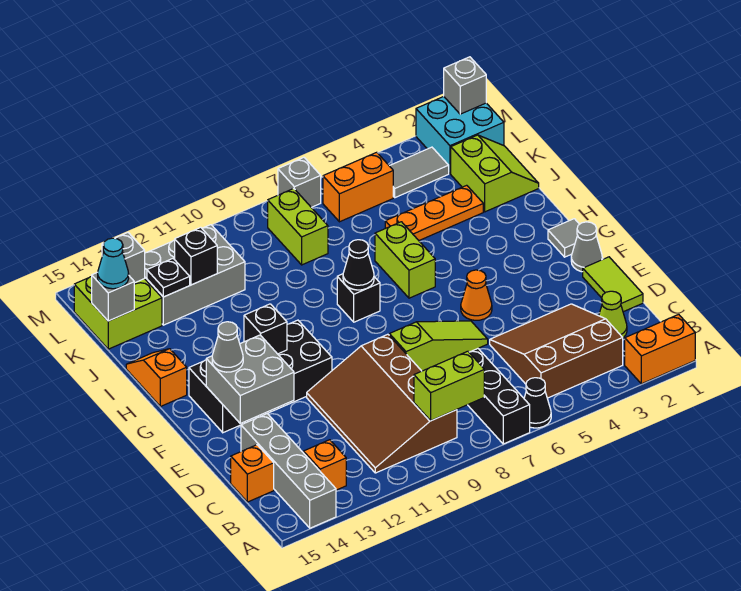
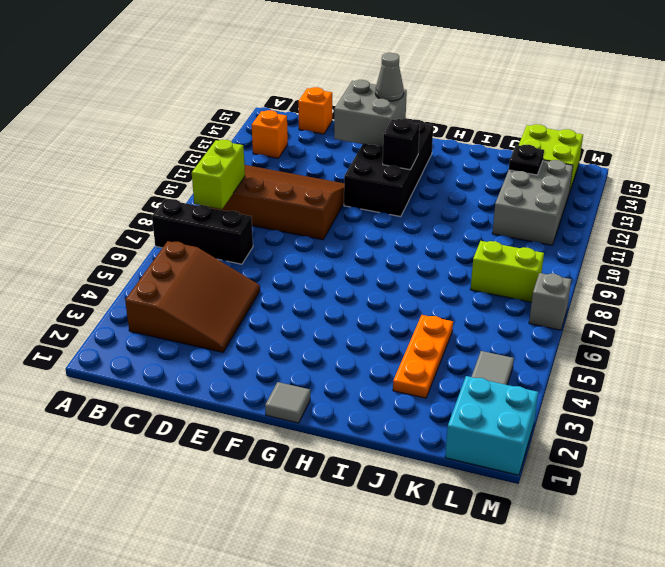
none -> orange 1x2 brick [625,314,695,384]
none -> black 1x1 cone [524,378,551,428]
none -> grey 1x4 brick [241,414,336,528]
none -> lime 1x1 cone [599,291,627,338]

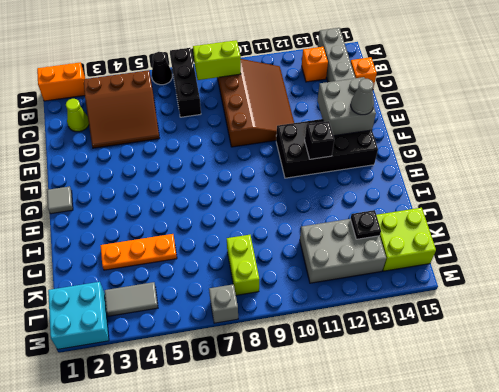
none -> lime 1x2 tile [583,257,643,312]
none -> lime 1x3 slope [389,321,488,371]
none -> grey 1x1 cone [571,222,602,272]
none -> orange 1x1 cone [461,270,492,320]

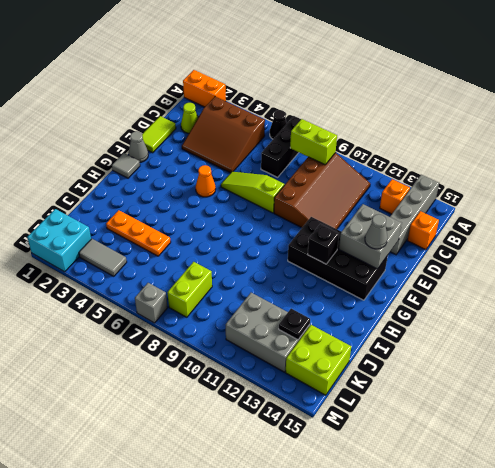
none -> lime 1x2 brick [375,222,435,298]
none -> black 1x1 brick [337,274,380,322]
none -> orange 1x2 slope [126,349,187,407]
none -> lime 2x2 slope [451,135,539,212]

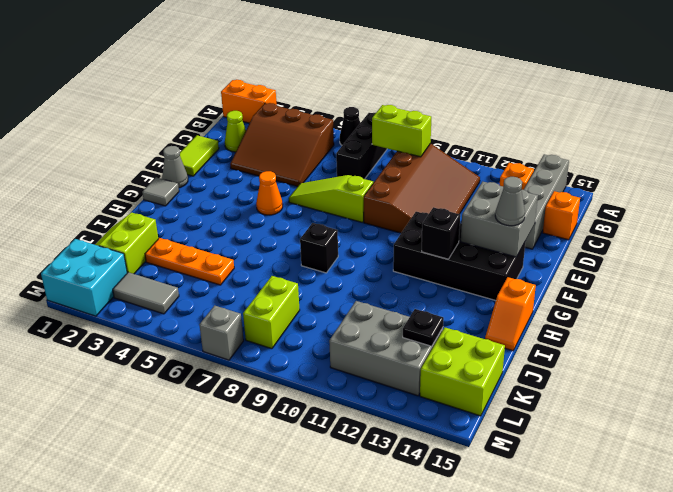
none -> lime 1x2 brick [375,222,435,298]
none -> orange 1x2 brick [323,152,393,222]
none -> black 1x1 cone [343,240,374,290]
none -> black 1x1 brick [175,227,217,285]

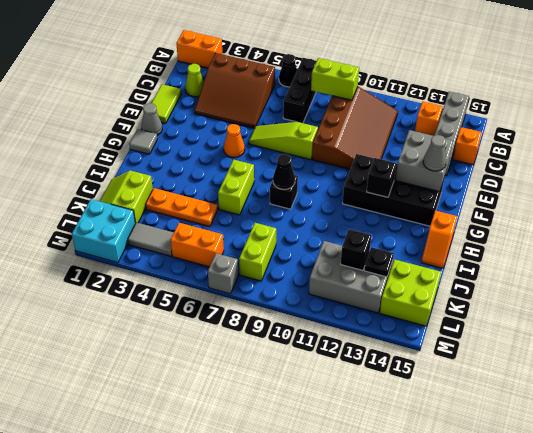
none -> grey 1x1 brick [92,272,134,321]
none -> grey 1x1 brick [102,233,145,283]
none -> grey 1x1 brick [444,57,486,114]
none -> cyan 1x1 cone [98,238,129,289]

